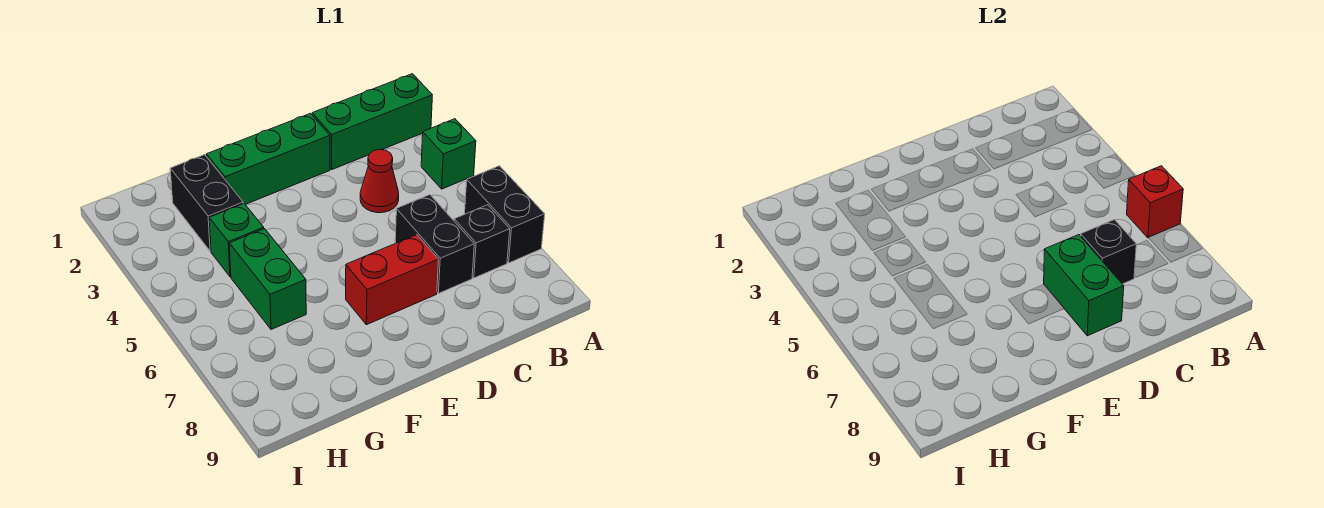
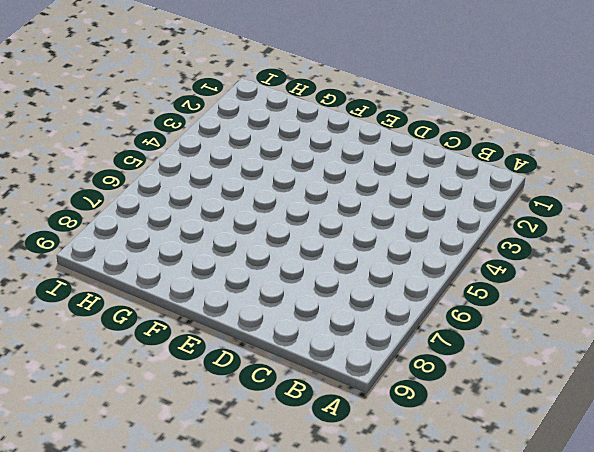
none -> green 1x3 brick [312,74,432,169]
none -> green 1x1 brick [421,119,476,189]
none -> black 1x2 brick [465,166,545,263]

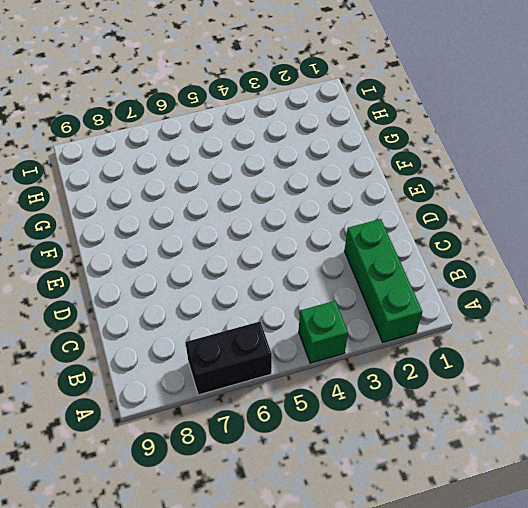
none -> black 1x1 brick [454,205,510,278]
none -> red 1x1 cone [360,149,399,213]
none -> black 1x2 brick [395,195,474,293]

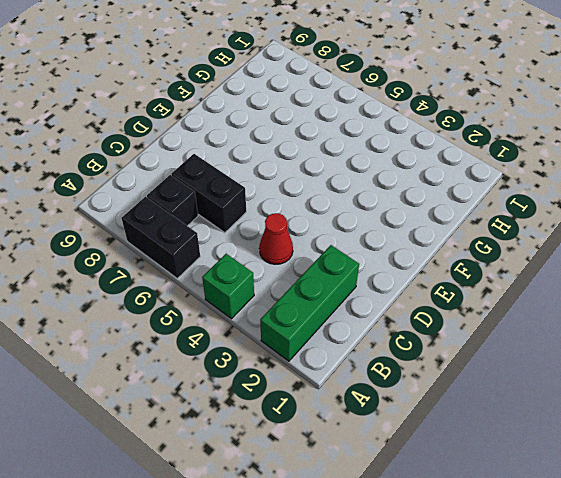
none -> green 1x3 brick [206,113,330,204]
none -> red 1x2 brick [346,235,439,325]
none -> black 1x2 brick [170,155,243,251]

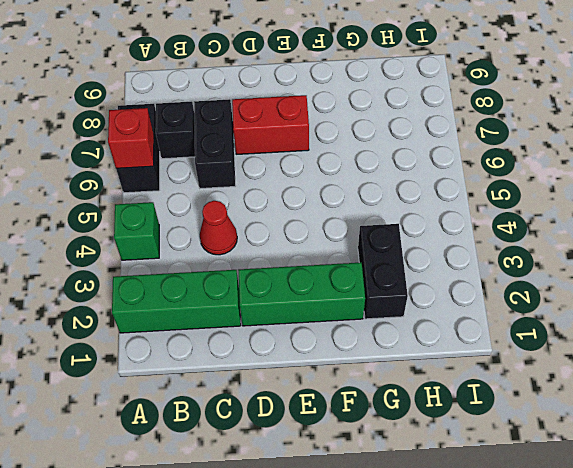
none -> green 1x1 brick [209,203,264,277]
none -> green 1x2 brick [229,229,306,329]
none -> black 1x1 brick [1081,220,1136,284]

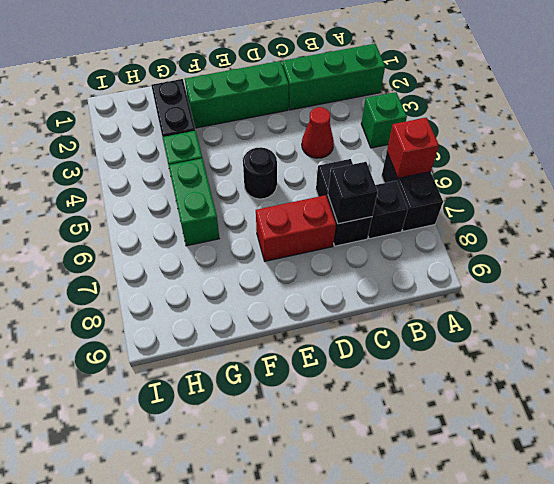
black 1x1 round brick [243,147,277,199] -> none
none -> green 1x2 brick [1044,235,1124,336]

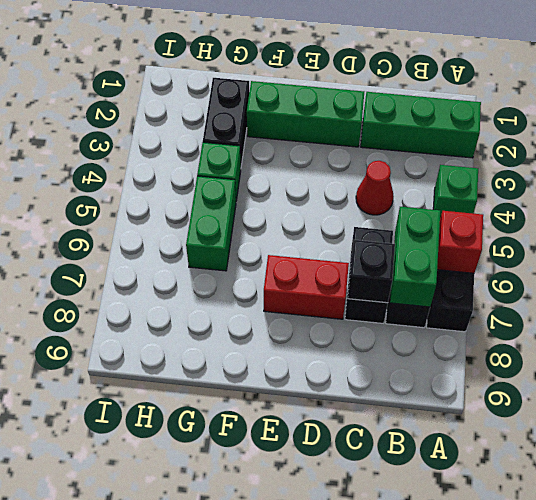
green 1x2 brick [390,207,440,307] -> green 1x2 brick moved to [1044,235,1124,336]

